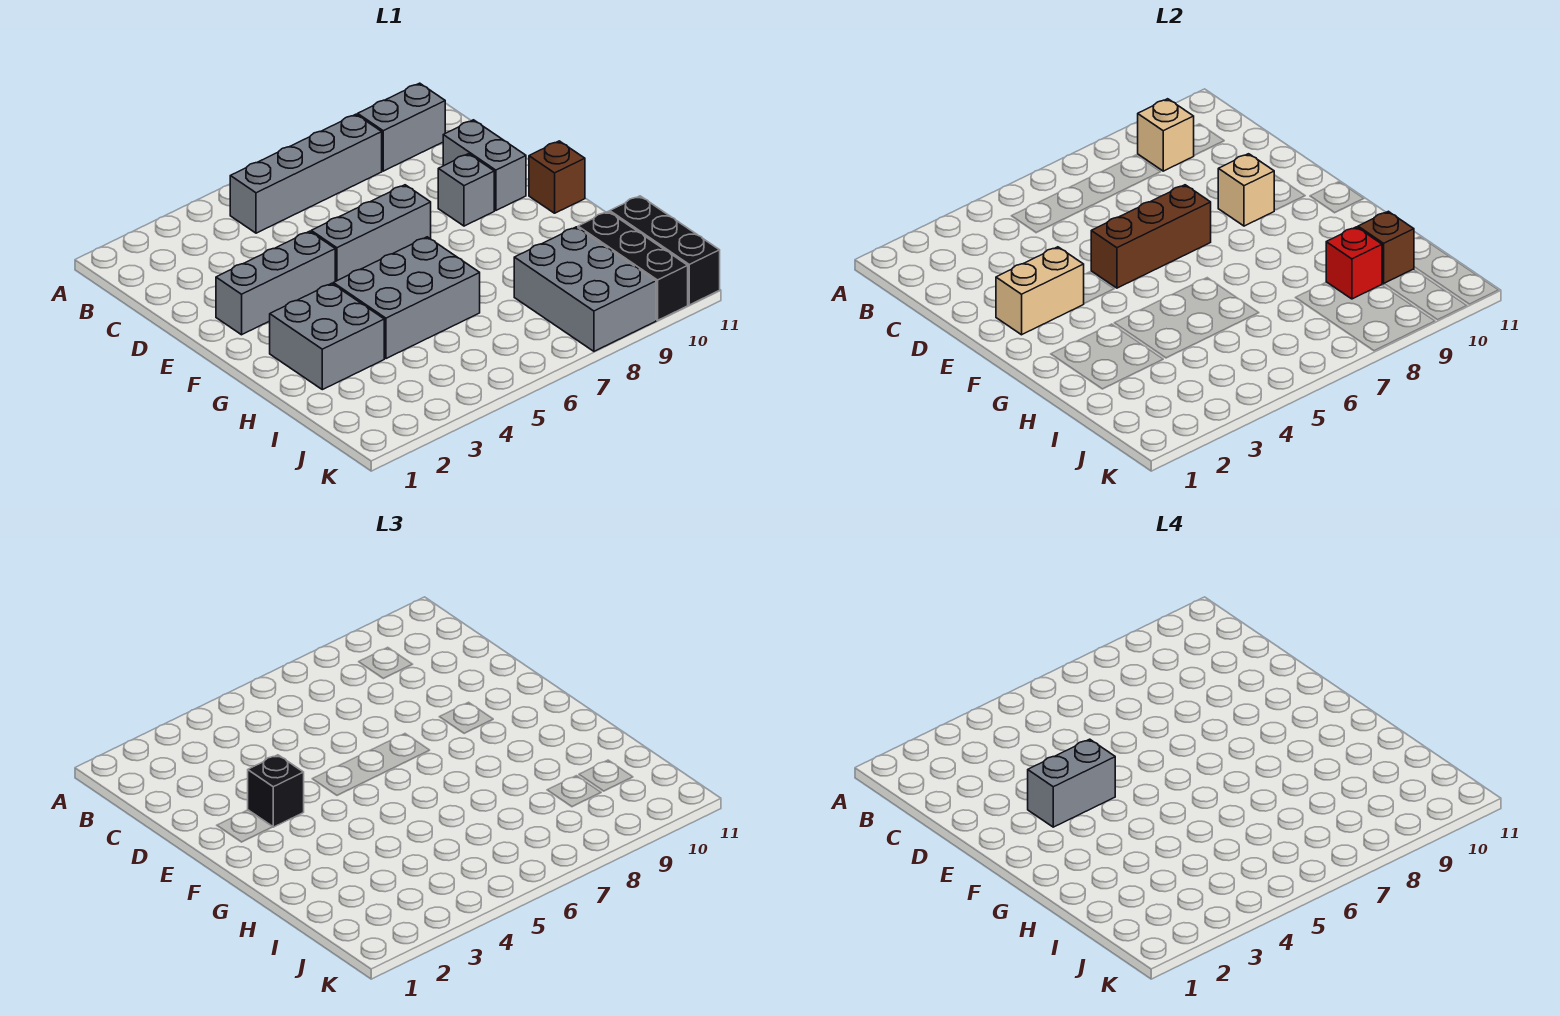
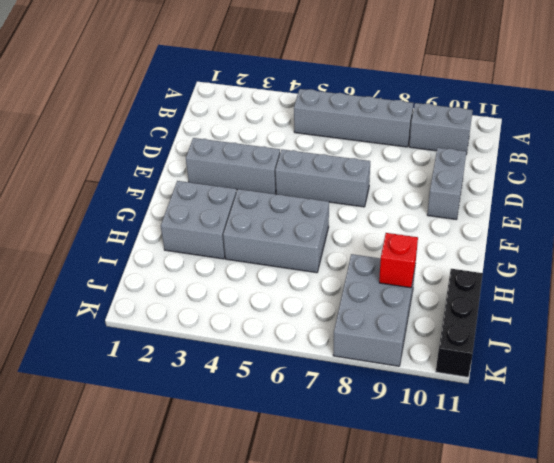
none -> grey 1x1 brick [438,154,494,226]
none -> brown 1x1 brick [529,141,585,213]
none -> black 1x3 brick [578,211,688,320]

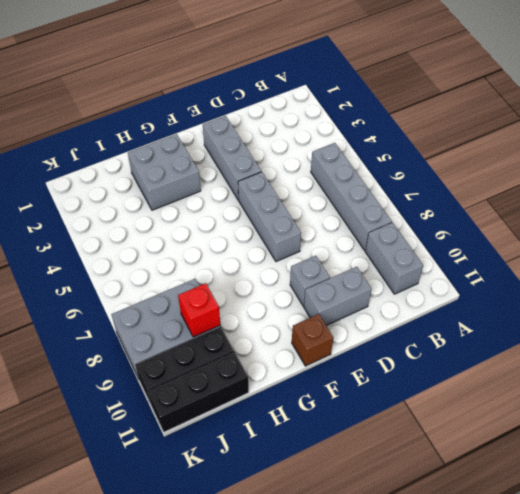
none -> grey 2x3 brick [333,237,480,359]
none -> tan 1x1 brick [1138,99,1194,171]
none -> tan 1x2 brick [996,247,1084,335]

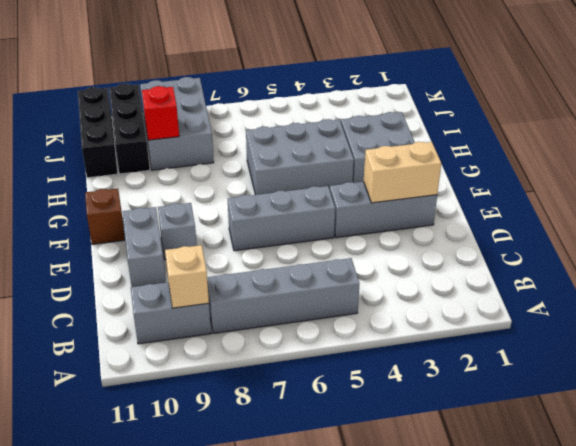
none -> brown 1x3 brick [1091,185,1211,288]
none -> tan 1x1 brick [1218,154,1274,226]
none -> brown 1x1 brick [1358,211,1414,284]

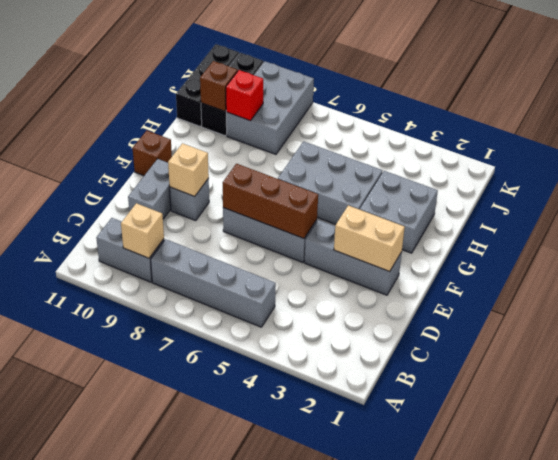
none -> black 1x1 brick [248,755,304,827]
none -> grey 1x2 brick [1028,739,1115,827]

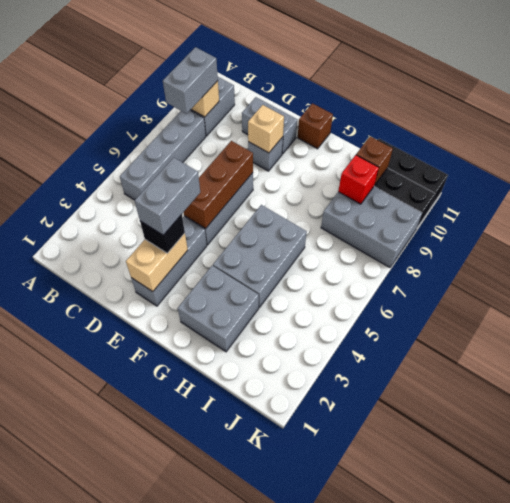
grey 1x2 brick [163,47,218,114] -> none

